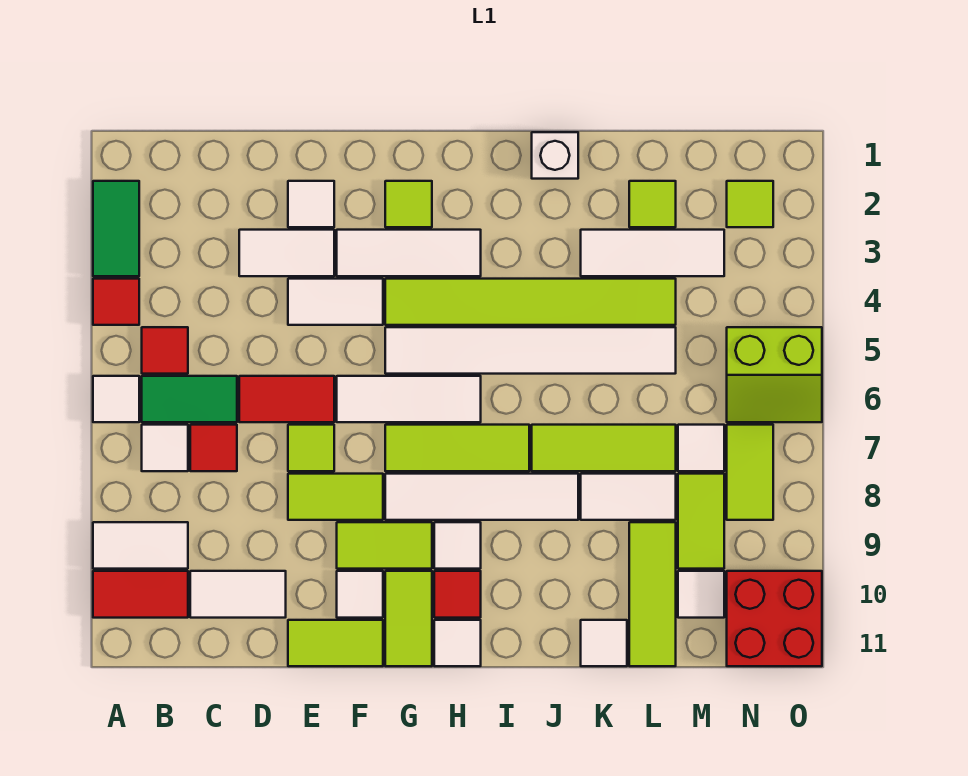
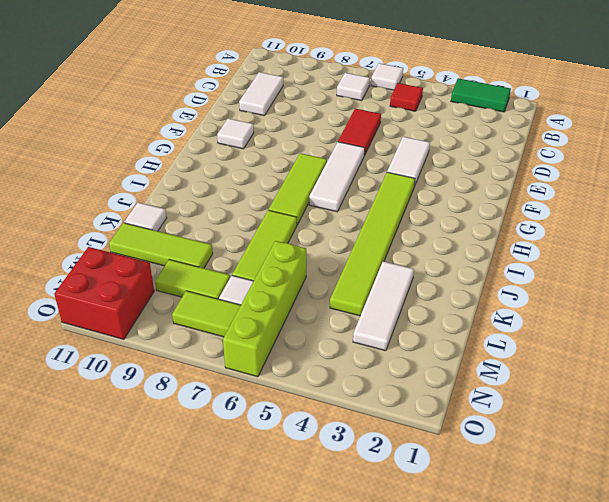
lime 1x4 brick [223,241,306,377] -> lime 2x2 slope [727,327,822,422]
none -> red 1x1 tile [93,279,139,325]
none -> white 1x2 tile [93,522,188,569]
none -> red 1x2 tile [93,571,188,618]
none -> green 1x2 tile [142,376,237,422]

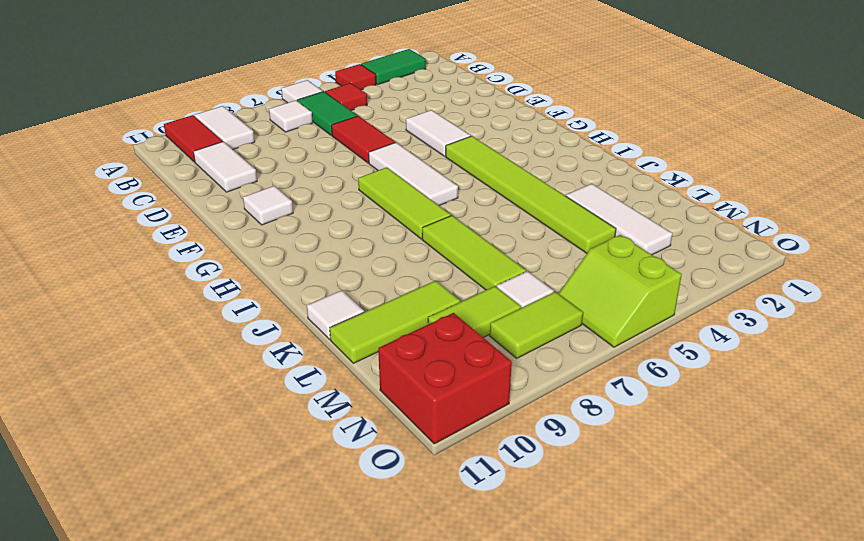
none -> red 1x1 tile [190,425,237,471]
none -> white 1x2 tile [239,230,334,276]
none -> white 1x1 tile [288,181,334,227]
none -> lime 1x1 tile [288,425,334,471]

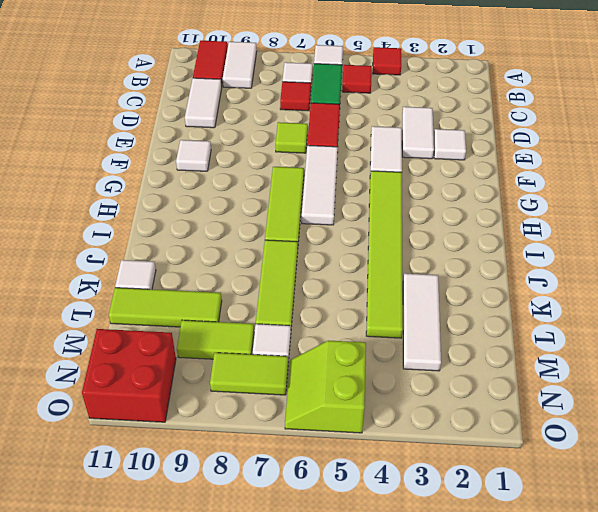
none -> green 1x2 tile [93,181,139,276]
none -> lime 1x2 tile [288,474,383,520]
none -> lime 1x2 tile [288,620,383,666]
none -> white 1x3 tile [337,230,481,276]

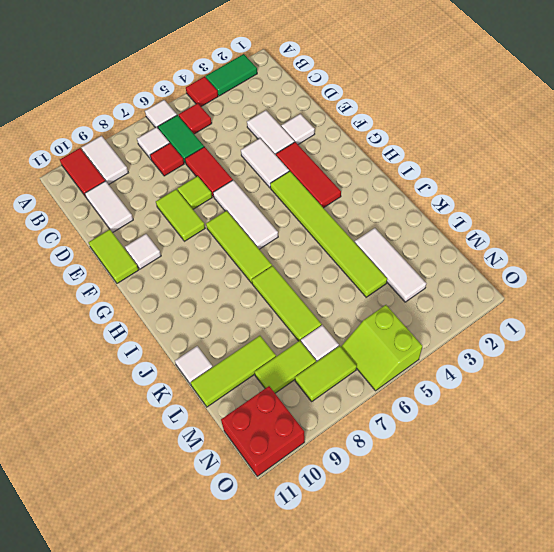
red 1x3 tile [276,142,341,208] -> white 1x3 tile [337,230,481,276]
none -> lime 1x2 tile [337,522,432,569]
none -> lime 1x1 tile [385,181,432,227]
none -> white 1x6 tile [385,327,676,374]
none -> white 1x4 tile [385,474,578,520]

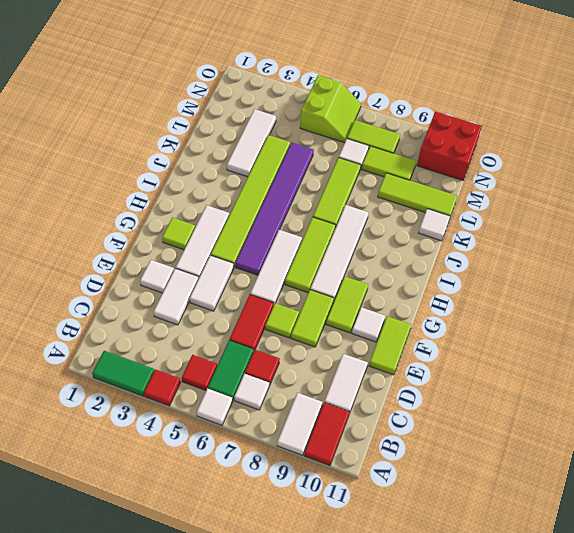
purple 1x6 tile [235,143,314,275] -> white 1x6 tile [385,327,676,374]
none -> lime 1x2 tile [385,571,432,666]
none -> white 1x1 tile [434,522,481,569]
none -> red 1x1 tile [434,571,481,618]
none -> white 1x1 tile [434,620,481,666]

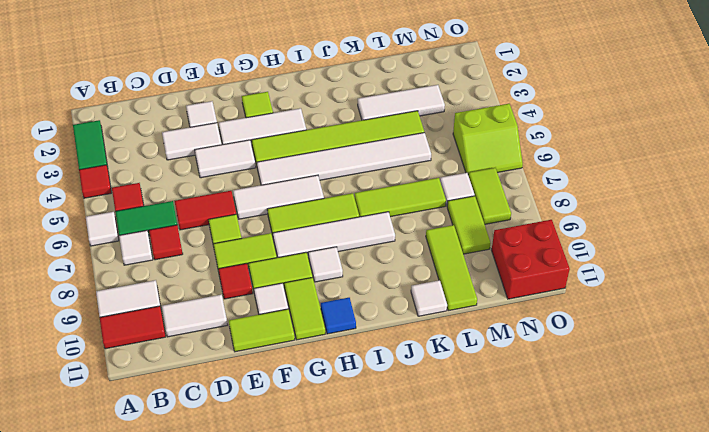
red 1x1 tile [218,263,253,299] -> red 1x1 tile moved to [434,571,481,618]
blue 1x1 tile [321,298,356,334] -> white 1x1 tile [434,620,481,666]
none -> white 1x1 brick [532,132,578,179]
none -> white 1x2 tile [581,474,676,520]
none -> lime 1x1 tile [629,181,676,227]
none -> white 1x1 tile [678,571,724,618]

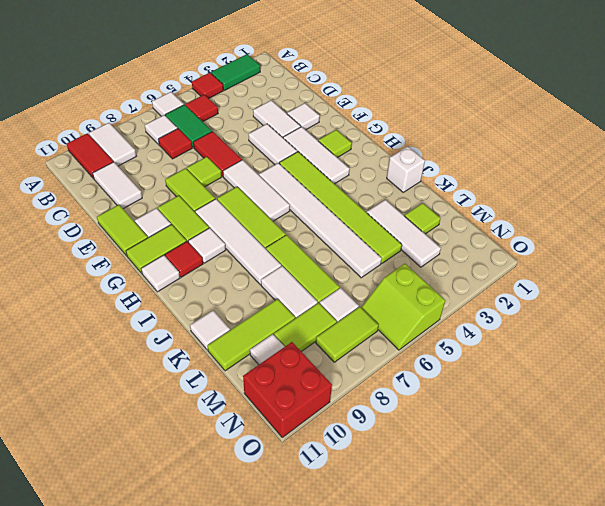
none -> lime 1x1 tile [727,181,773,227]

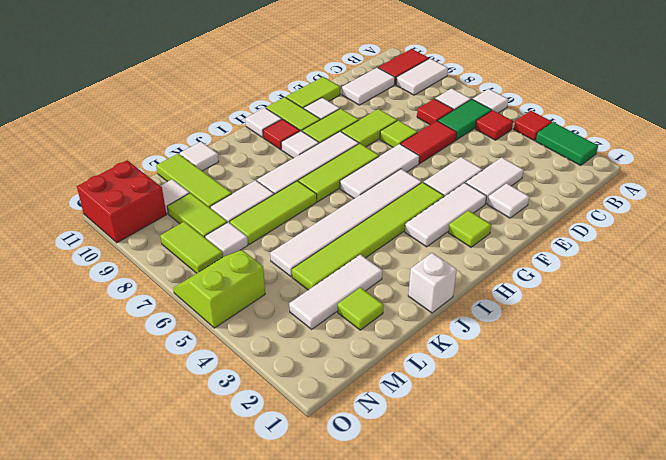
none -> lime 1x1 tile [727,181,773,227]

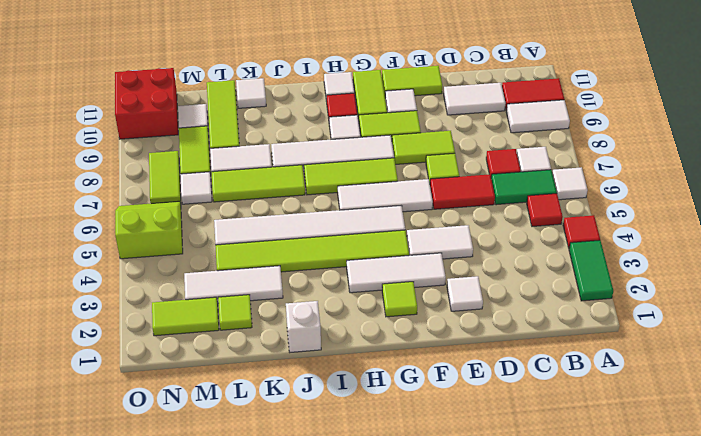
lime 1x2 tile [152,297,219,336] -> lime 1x1 tile [727,181,773,227]
none -> white 1x2 tile [239,230,334,276]

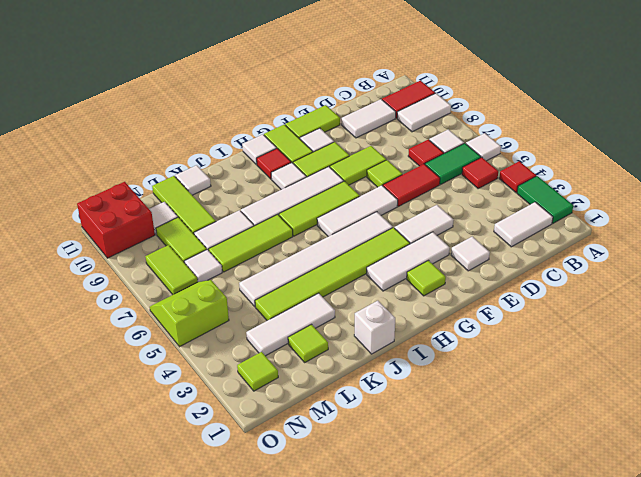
white 1x2 tile [494,202,553,247] -> white 1x2 tile moved to [239,230,334,276]

